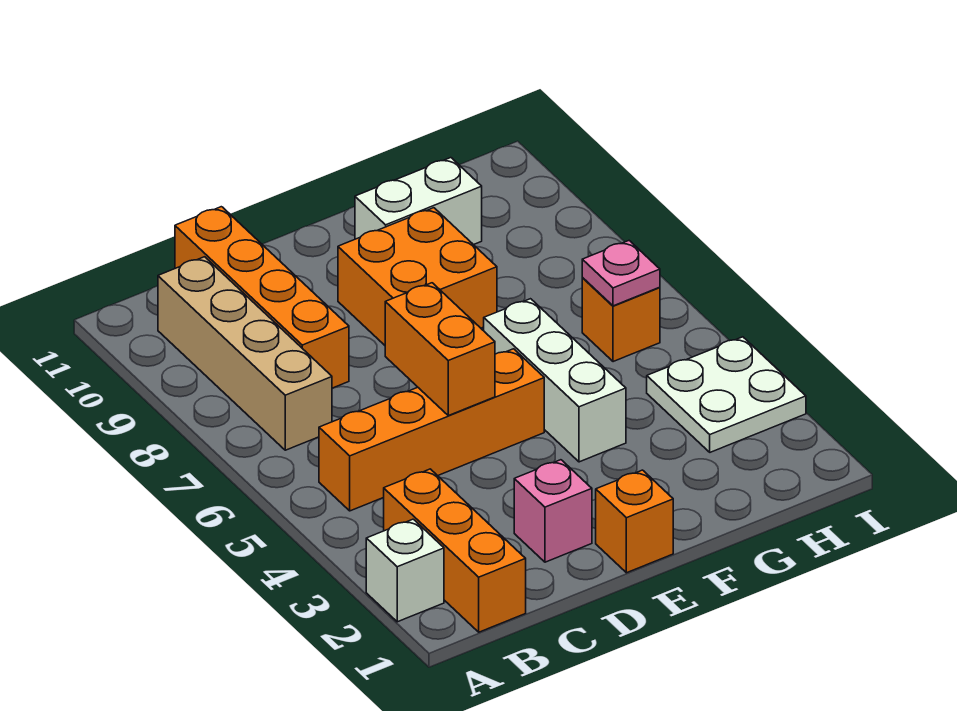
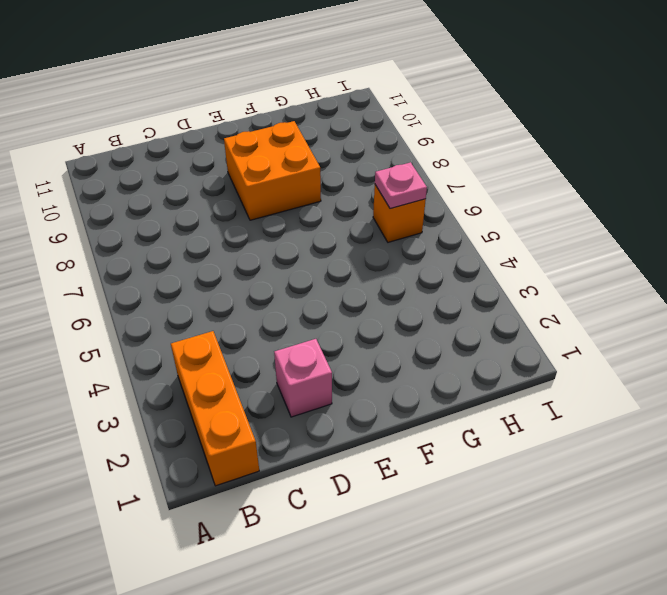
none -> white 1x1 brick [366,519,444,622]
none -> orange 1x4 brick [319,349,544,511]
none -> tan 1x4 brick [158,257,332,450]

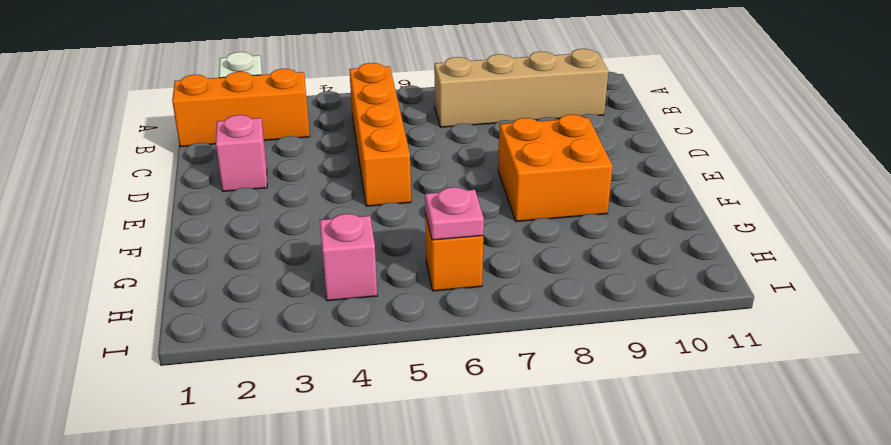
pink 1x1 brick [320,214,377,301] -> white 2x2 plate [647,337,806,452]
none -> orange 1x4 brick [175,207,349,388]
none -> orange 1x1 brick [596,470,673,573]
none -> white 1x3 brick [484,299,626,462]

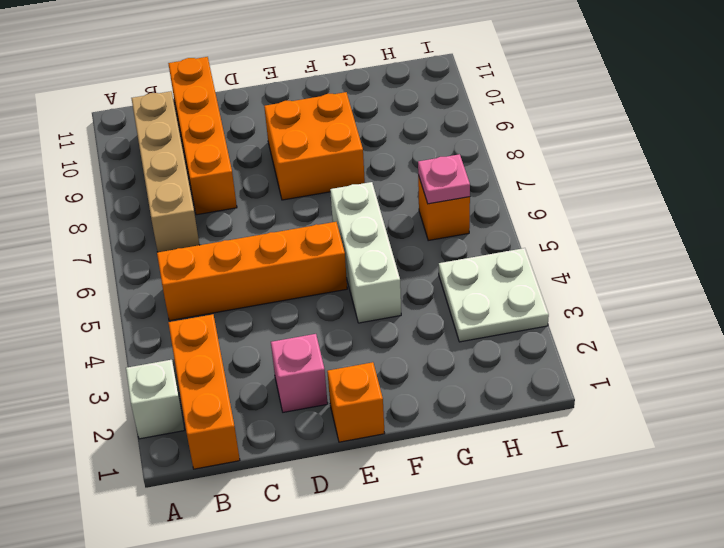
none -> white 1x2 brick [355,158,482,245]
none -> orange 1x2 brick [385,283,495,416]

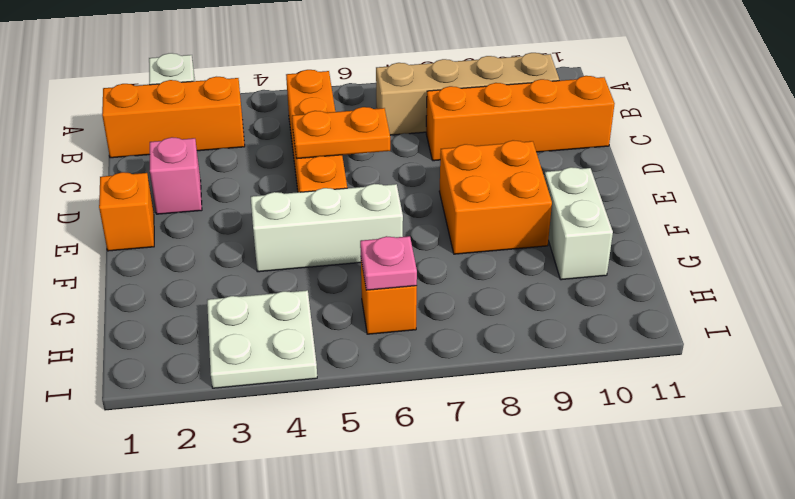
orange 1x2 plate [292,107,390,159] -> orange 1x2 brick [385,283,495,416]

